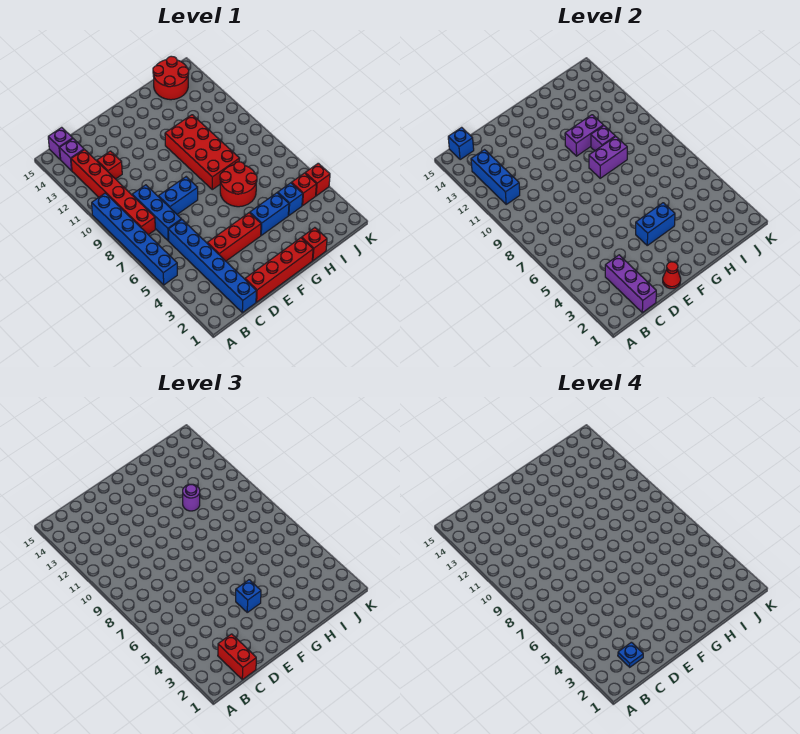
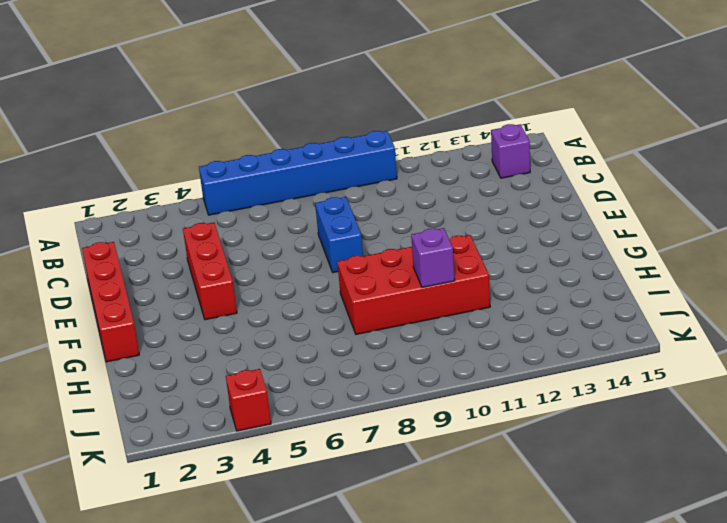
none -> red 1x6 brick [71,150,155,235]
none -> purple 1x1 brick [48,127,73,160]
none -> blue 1x6 brick [168,220,256,313]
none -> blue 1x3 brick [132,185,181,241]

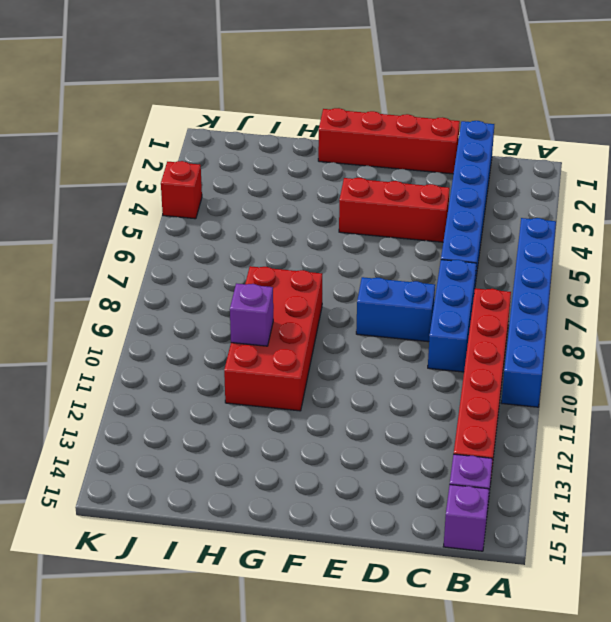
none -> red 1x1 brick [97,151,122,179]
none -> blue 1x2 brick [250,193,289,235]
none -> red 2x2 round brick [220,162,257,207]
none -> red 1x1 brick [302,228,327,261]

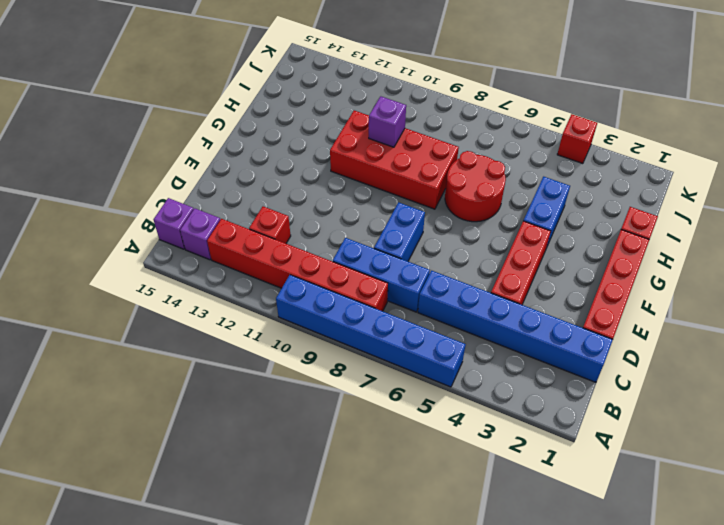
none -> blue 1x1 brick [278,183,303,215]
none -> red 2x2 round brick [153,56,189,100]
none -> red 1x1 brick [292,173,316,206]
none -> blue 1x3 brick [471,150,520,204]

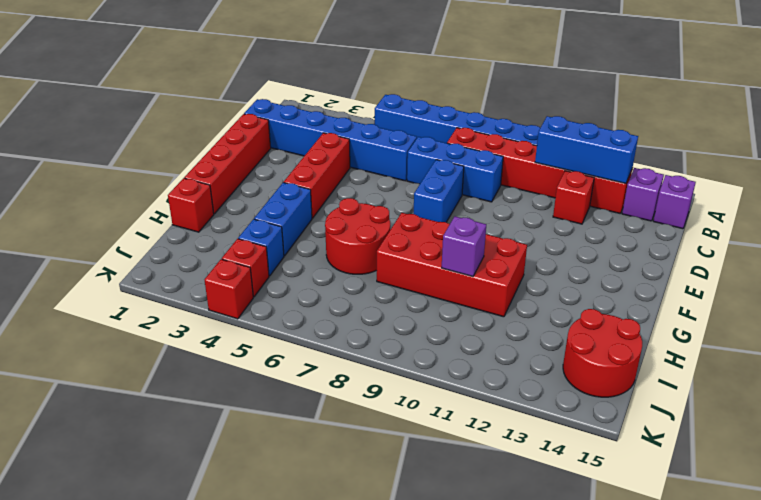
none -> blue 1x1 brick [448,127,474,160]
none -> purple 1x3 brick [605,255,656,313]
none -> red 1x1 cone [663,262,681,289]
none -> blue 1x2 brick [636,203,675,245]

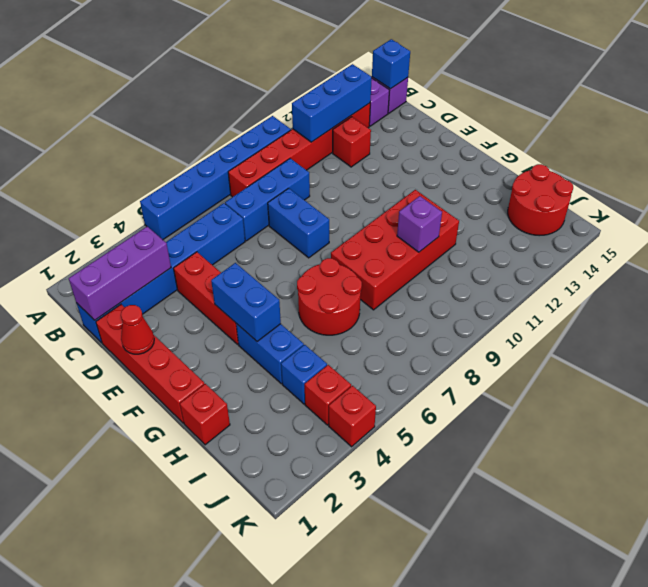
none -> purple 1x2 brick [589,137,627,178]
none -> purple 1x2 brick [565,115,603,156]
none -> red 1x2 brick [218,634,256,680]
none -> blue 1x1 brick [236,580,261,612]

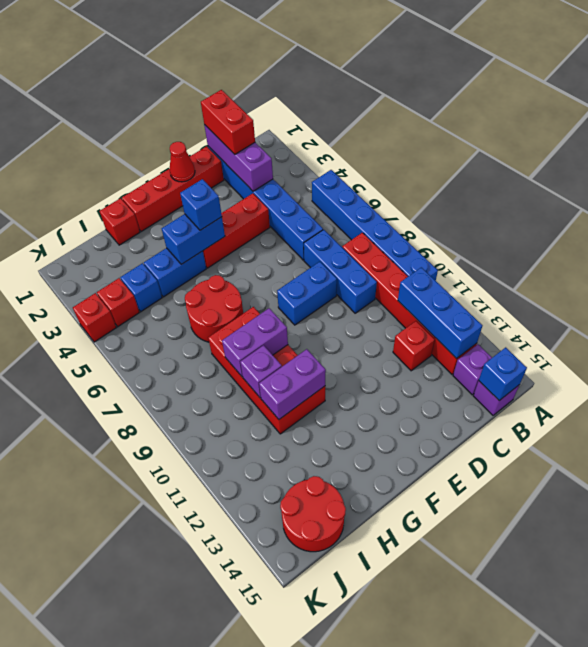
none -> purple 1x1 round brick [183,484,200,511]
none -> blue 1x1 plate [618,642,643,667]

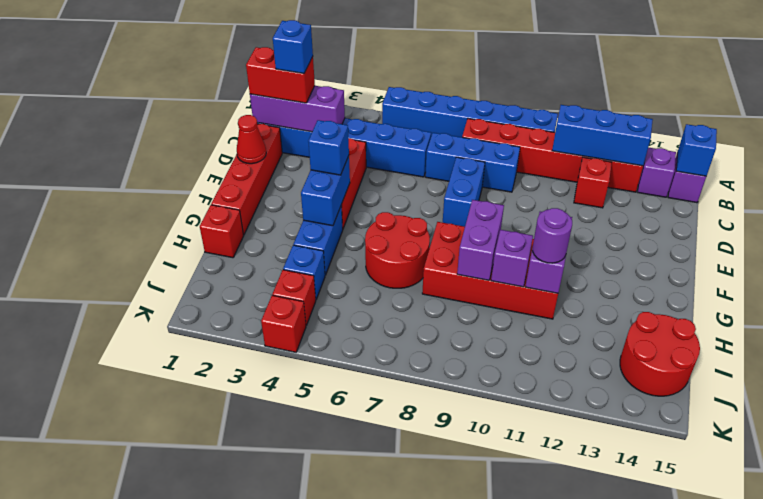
blue 1x1 brick [273,20,313,74] -> blue 1x1 plate [618,642,643,667]

